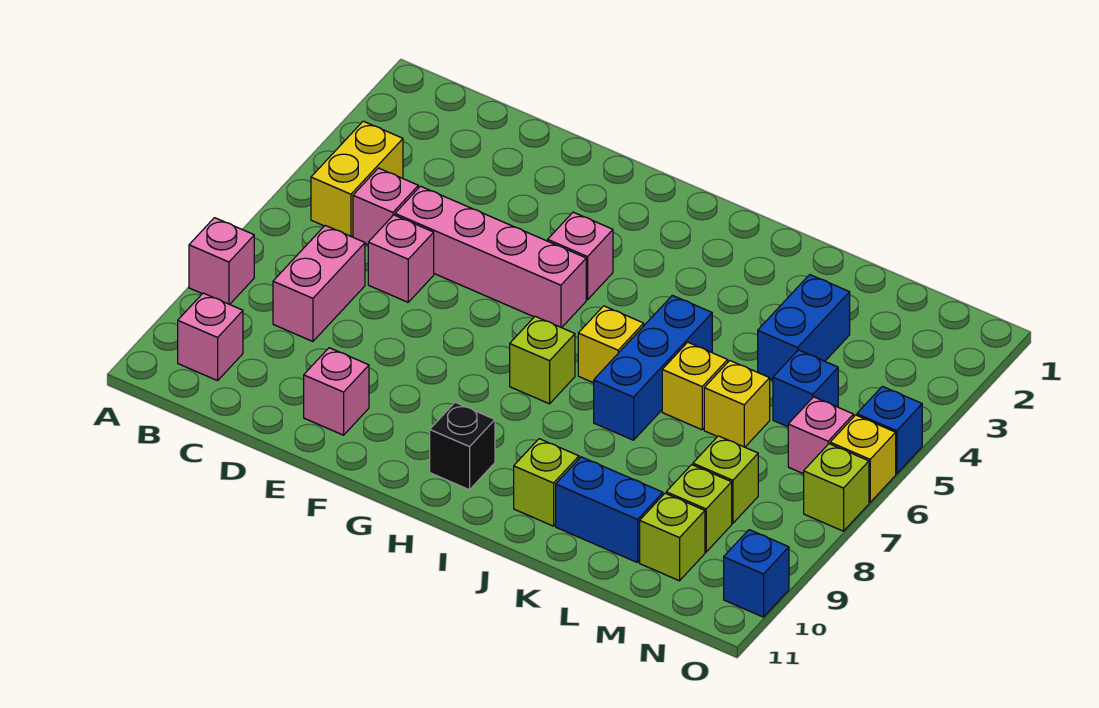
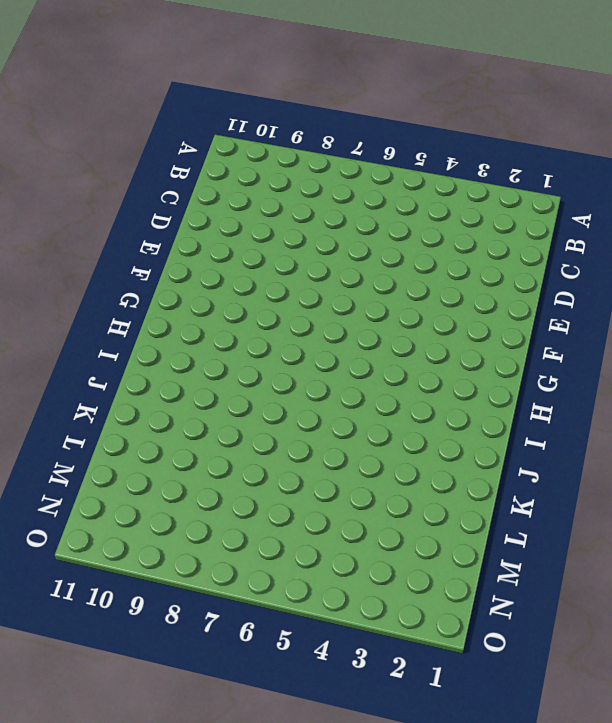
none -> pink 1x1 brick [189,218,254,304]
none -> yellow 1x2 brick [311,121,403,237]
none -> pink 1x1 brick [178,293,243,381]

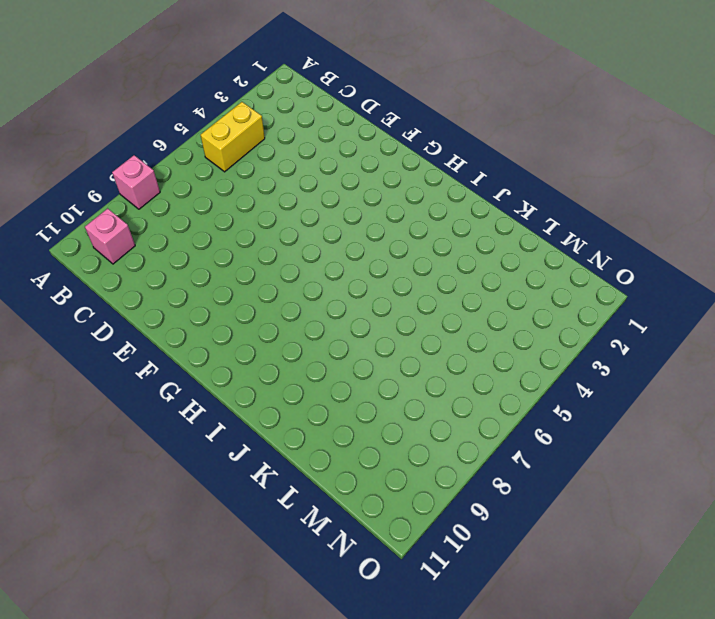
none -> pink 1x1 brick [353,168,418,245]
none -> pink 1x2 brick [273,225,365,341]
none -> pink 1x4 brick [395,186,586,328]

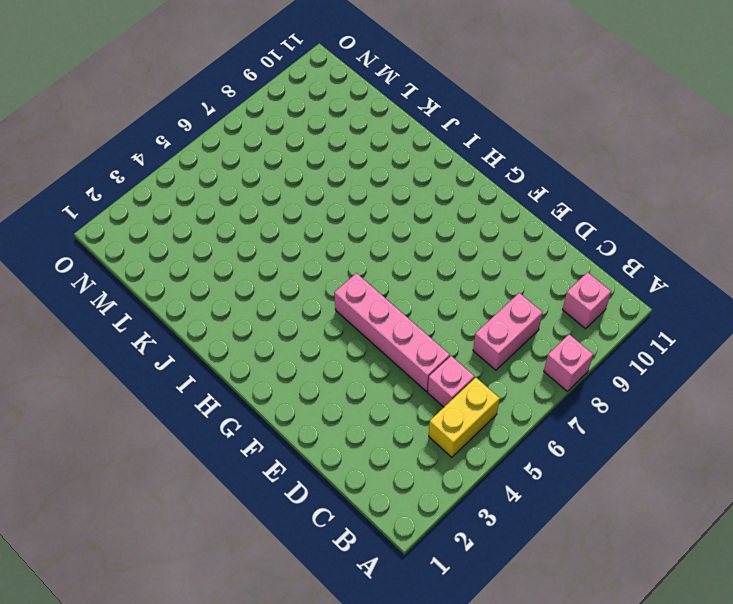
none -> pink 1x1 brick [368,215,434,302]
none -> pink 1x1 brick [304,348,369,435]
none -> pink 1x1 brick [548,212,613,300]

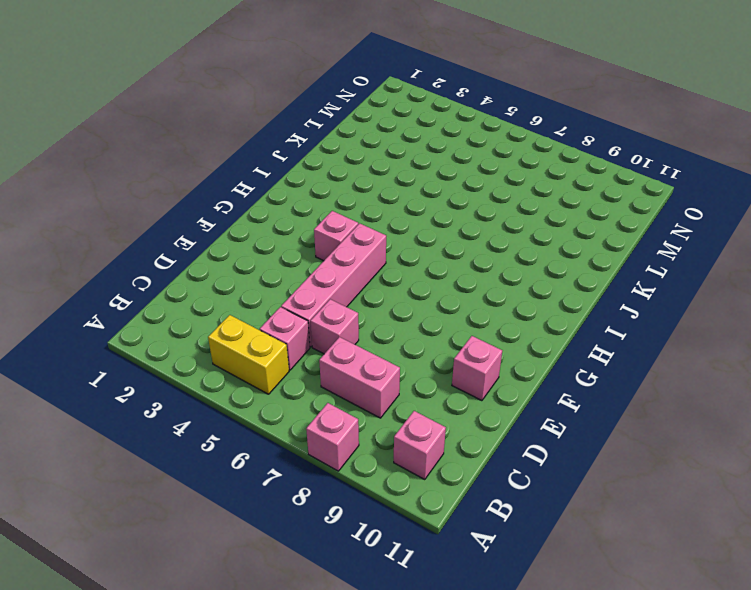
none -> lime 1x1 brick [510,316,575,404]
none -> black 1x1 brick [430,402,495,490]
none -> yellow 1x1 brick [578,306,644,383]

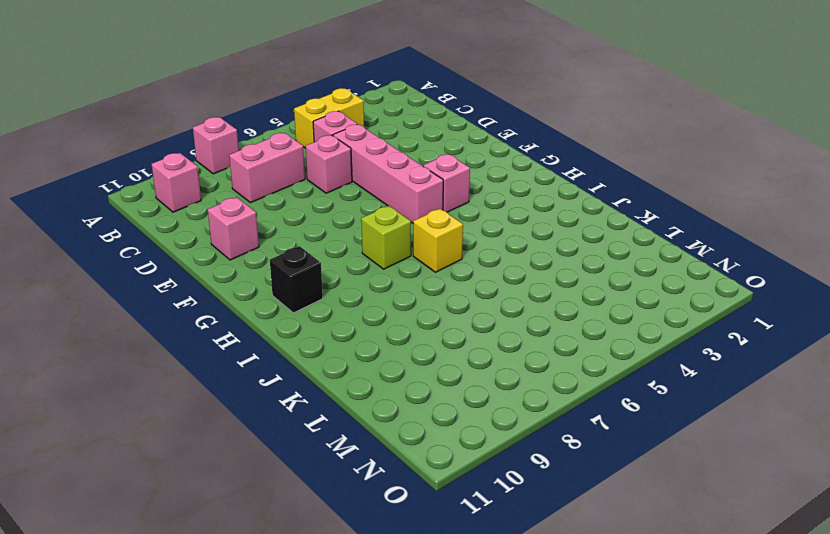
none -> blue 1x3 brick [594,295,712,440]
none -> lime 1x1 brick [514,439,579,526]
none -> yellow 1x1 brick [662,342,728,430]

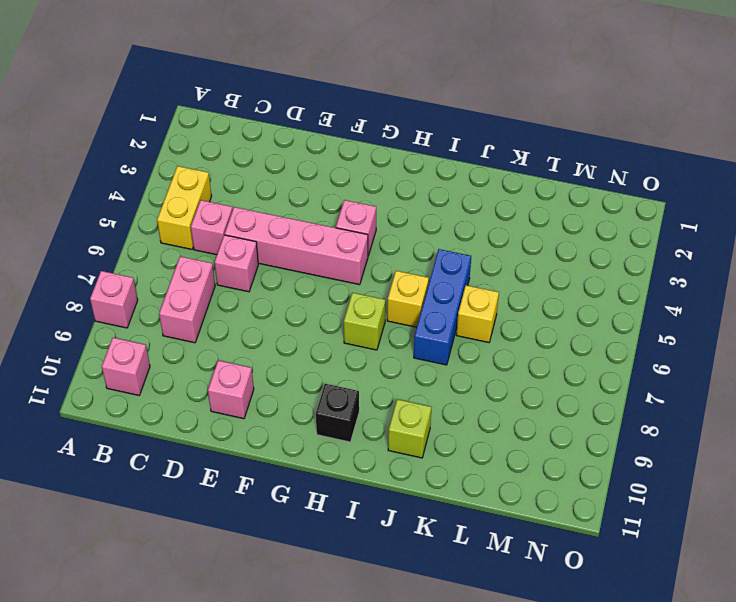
none -> blue 1x2 brick [556,457,663,563]
none -> blue 1x2 brick [758,275,850,380]
none -> yellow 1x1 brick [704,361,770,447]

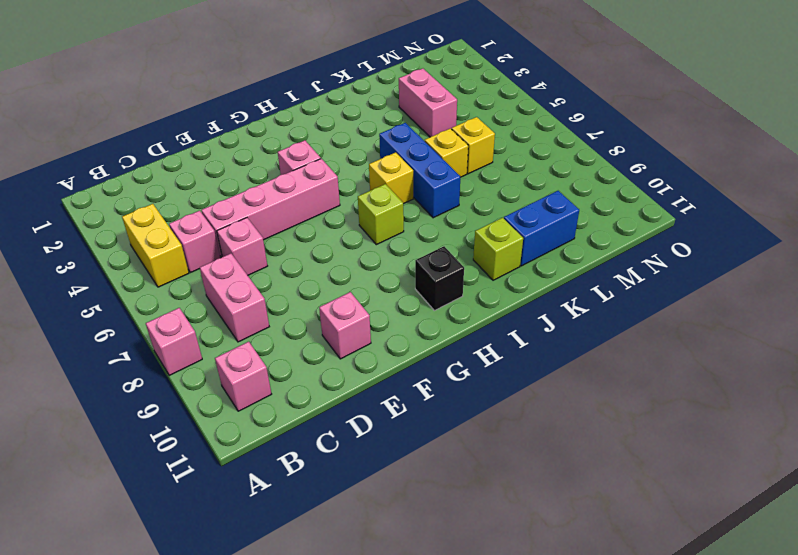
pink 1x2 brick [399,69,457,137] -> blue 1x2 brick [758,275,850,380]
none -> blue 1x1 brick [773,350,838,427]
none -> lime 1x1 brick [693,436,758,523]
none -> lime 1x1 brick [666,465,732,552]

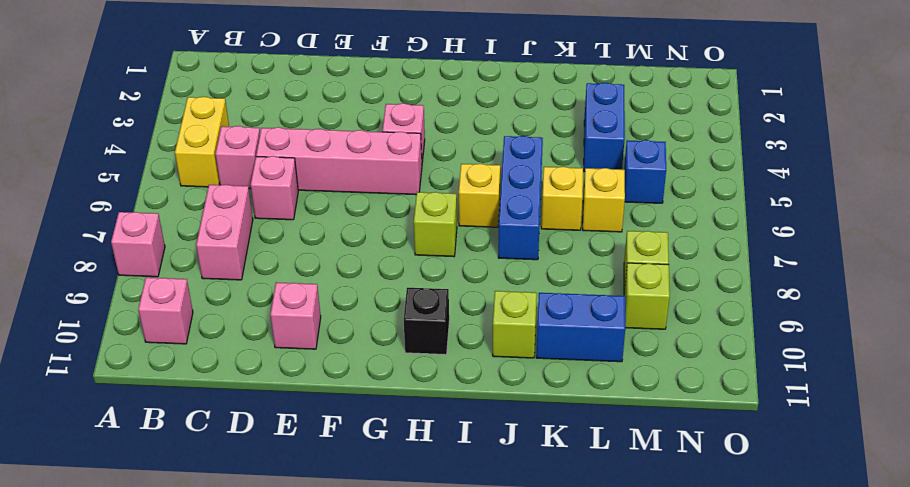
none -> lime 1x1 brick [640,493,705,581]
none -> pink 1x1 brick [788,397,854,474]
none -> blue 1x1 brick [857,386,922,474]

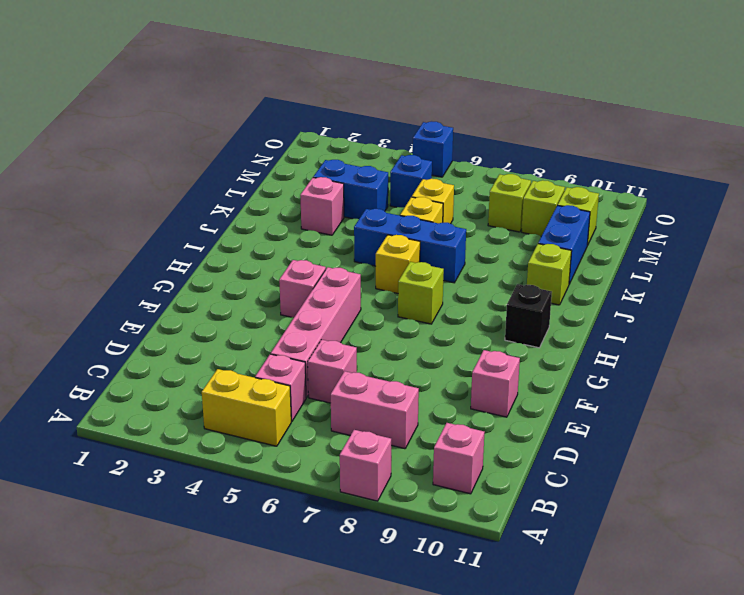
pink 1x1 brick [300,177,344,235] -> pink 1x1 brick moved to [788,397,854,474]
none -> yellow 1x1 brick [830,415,896,502]
none -> lime 1x1 brick [804,444,869,531]
none -> blue 1x1 brick [724,530,789,617]

